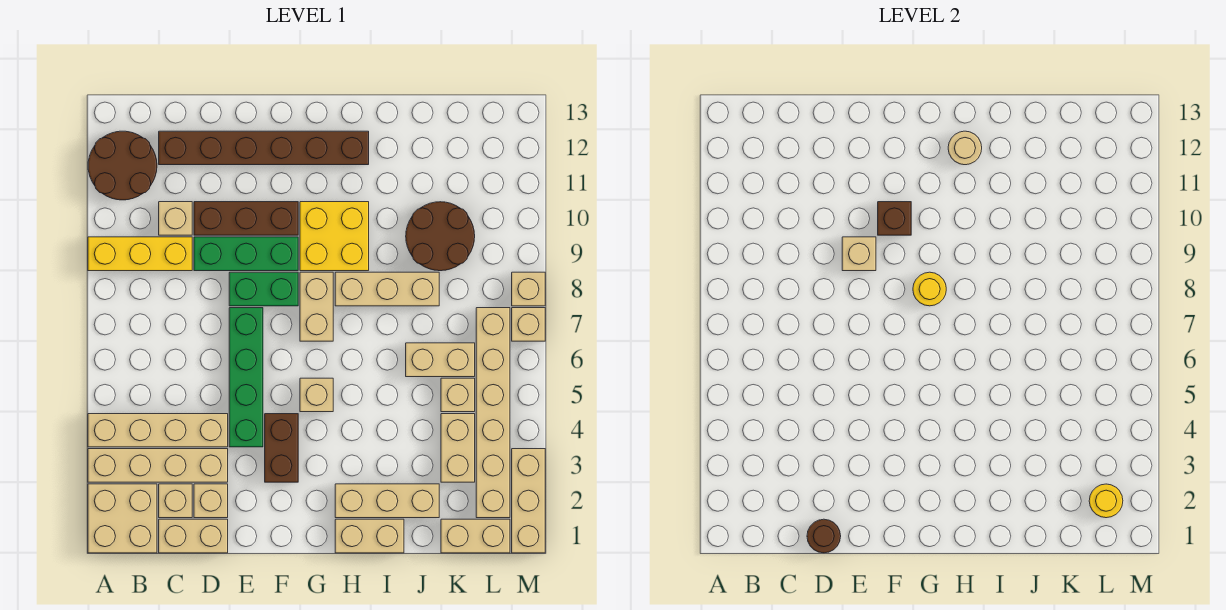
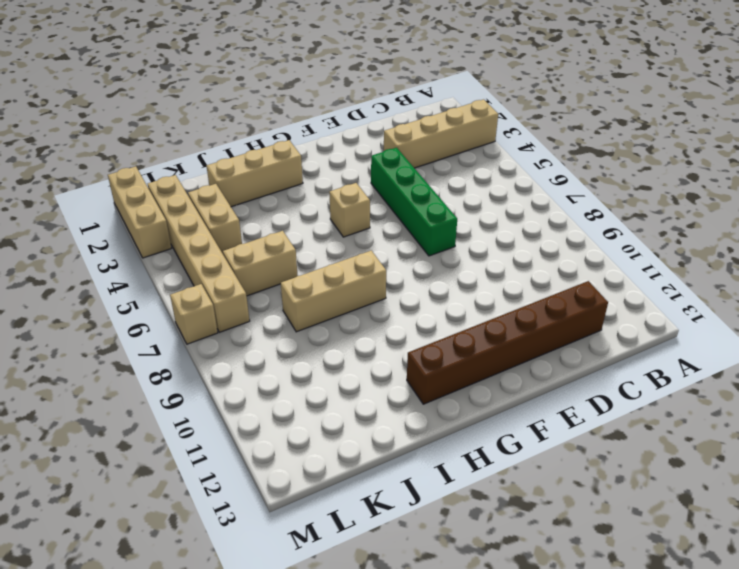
none -> tan 2x2 brick [88,484,157,553]
none -> tan 1x4 brick [88,414,228,447]
none -> yellow 1x3 brick [88,237,192,271]
none -> brown 2x2 round brick [88,131,157,200]

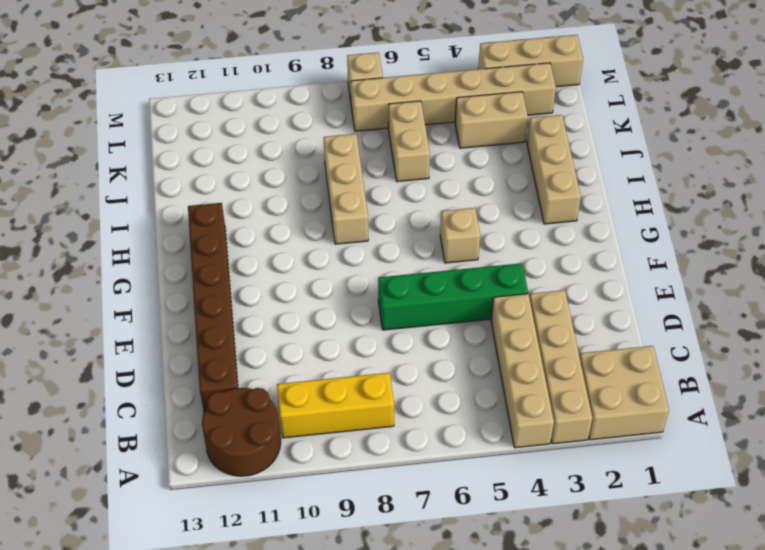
yellow 1x3 brick [277,373,394,438] -> yellow 1x3 brick turned to [88,237,192,271]
none -> tan 1x2 brick [159,519,228,553]
none -> tan 1x1 brick [159,484,192,518]
none -> tan 1x1 brick [159,202,192,235]
none -> tan 1x1 brick [194,484,228,518]

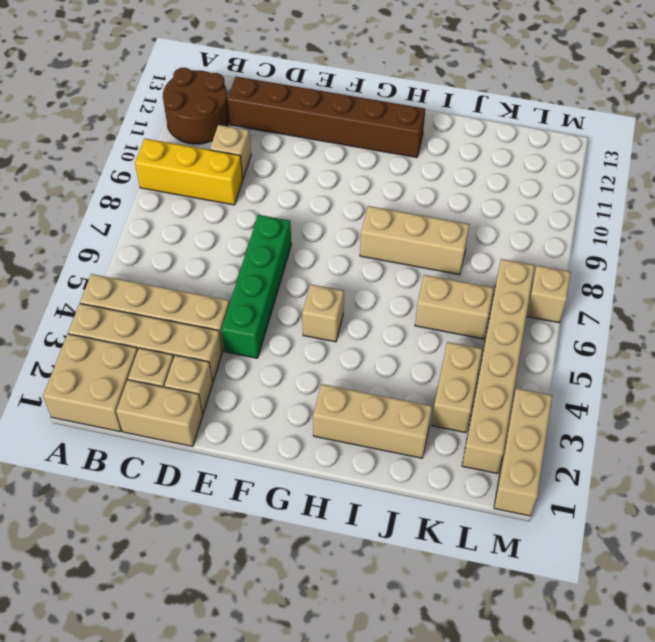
none -> green 1x3 brick [194,237,298,271]
none -> brown 1x3 brick [194,202,298,235]
none -> green 1x2 brick [229,272,298,306]
none -> brown 1x2 brick [265,414,298,482]

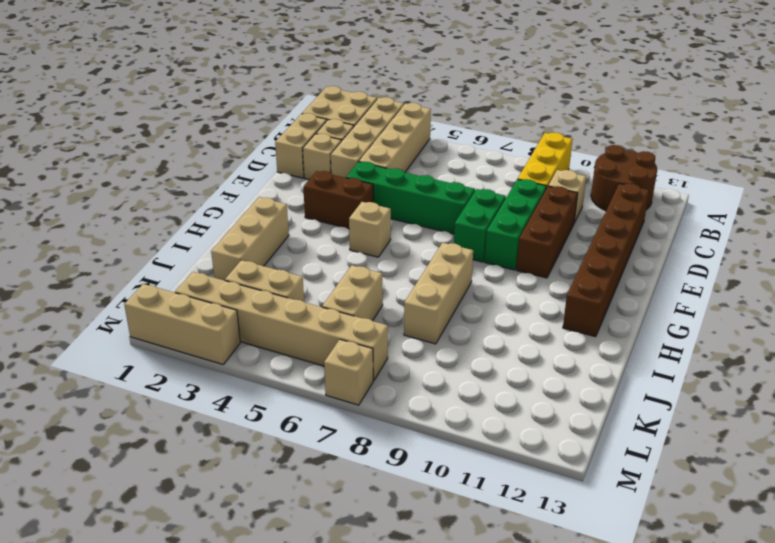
none -> tan 1x2 brick [300,272,333,341]
none -> yellow 2x2 brick [300,202,369,271]
none -> tan 1x2 brick [335,519,404,553]
none -> brown 2x2 round brick [406,202,475,271]

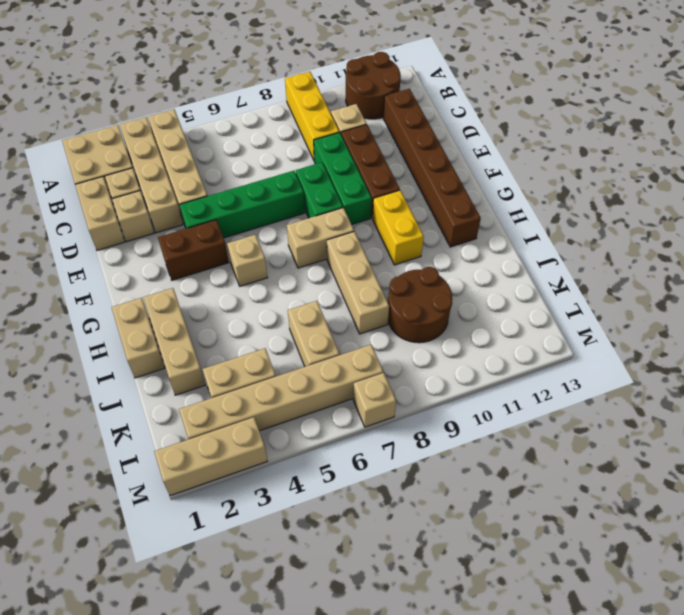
yellow 1x2 brick [373,190,424,265] -> yellow 2x2 brick [300,202,369,271]
none -> tan 1x2 brick [441,519,510,553]
none -> tan 1x1 brick [441,378,475,412]
none -> tan 1x1 brick [512,272,545,306]
none -> brown 1x1 round brick [807,519,841,553]

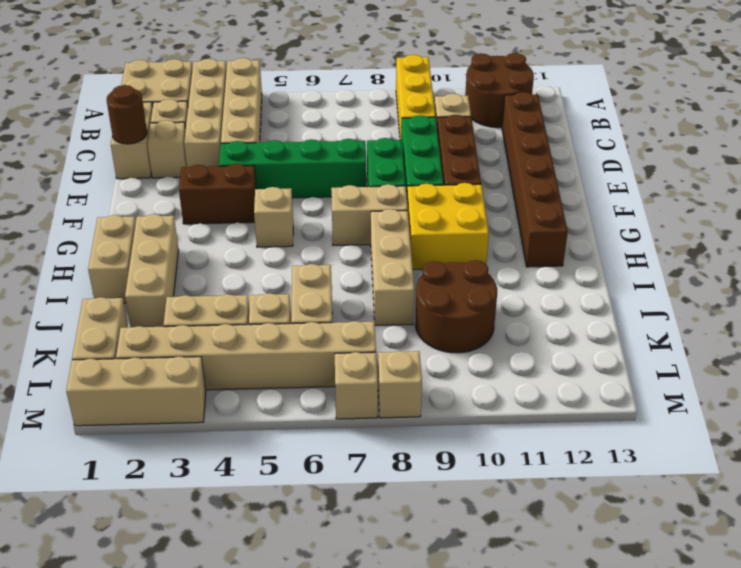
none -> tan 1x1 brick [842,237,876,271]
none -> brown 1x1 brick [878,202,911,235]
none -> yellow 1x1 round brick [913,272,946,306]
none -> tan 1x1 round brick [948,131,982,165]

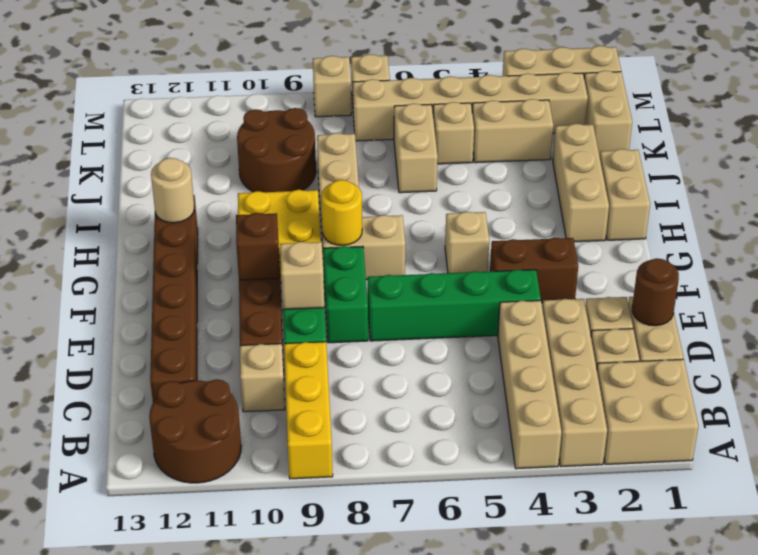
none -> yellow 1x1 round brick [1089,484,1123,518]

